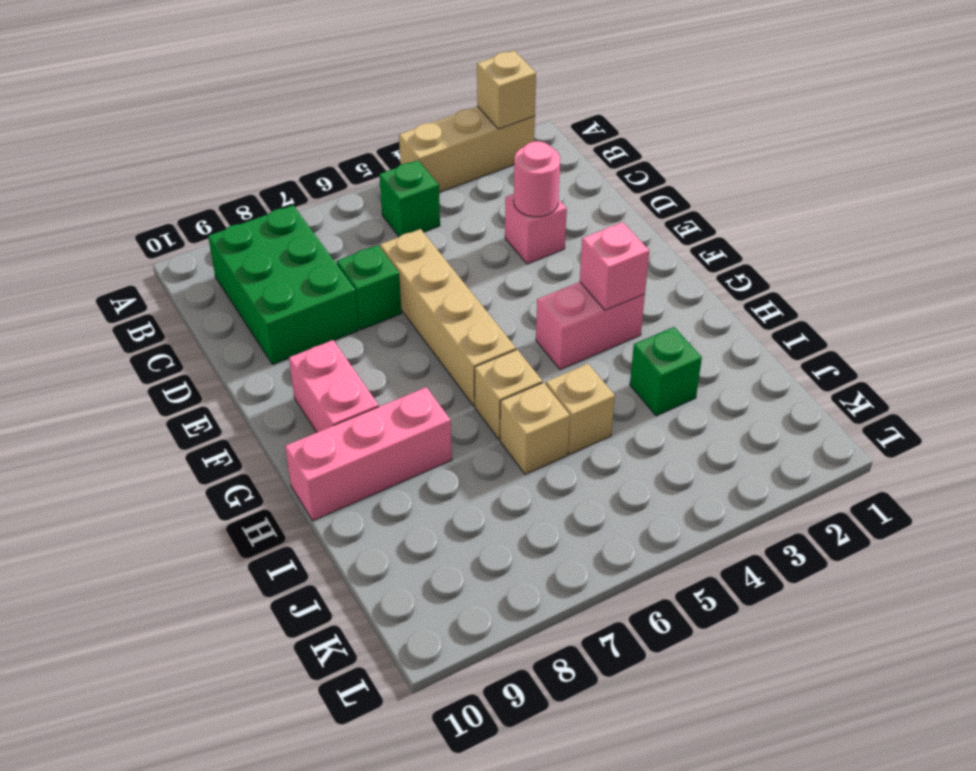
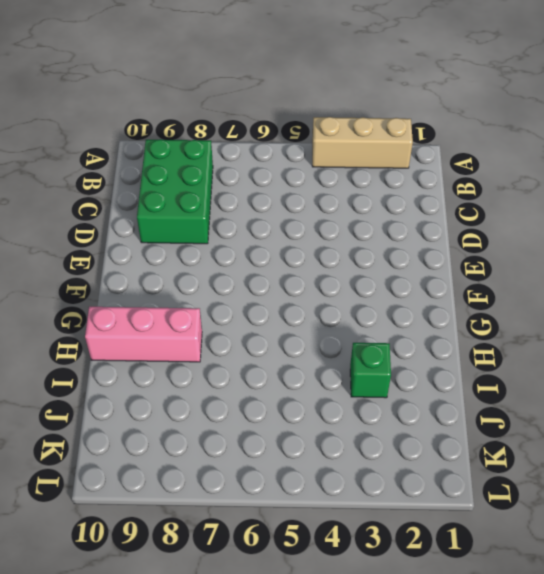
none -> green 1x1 brick [379,160,440,237]
none -> pink 1x1 brick [505,194,567,264]
none -> tan 1x4 brick [380,229,516,406]

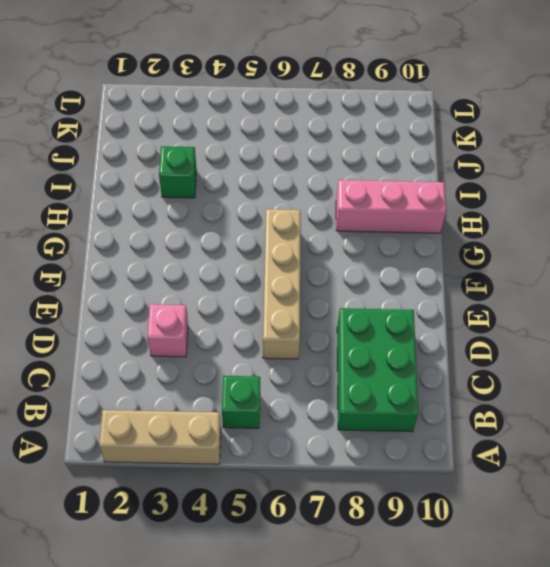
none -> green 1x1 brick [337,245,402,330]
none -> pink 1x2 brick [289,340,379,432]
none -> pink 1x2 brick [536,282,645,370]

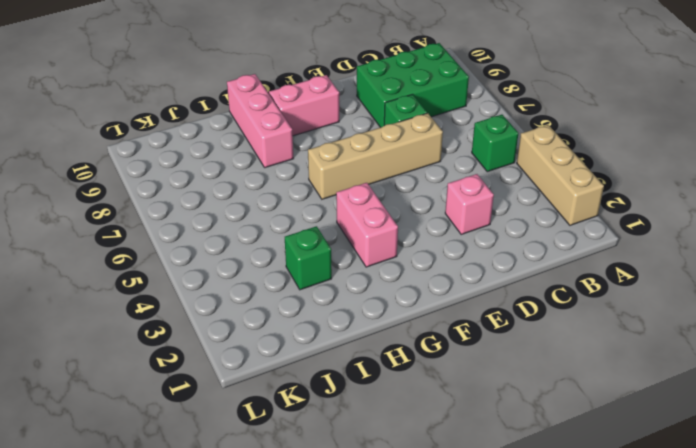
none -> tan 1x1 brick [475,350,542,440]
none -> tan 1x1 brick [546,364,615,454]
none -> tan 1x1 brick [500,383,570,474]

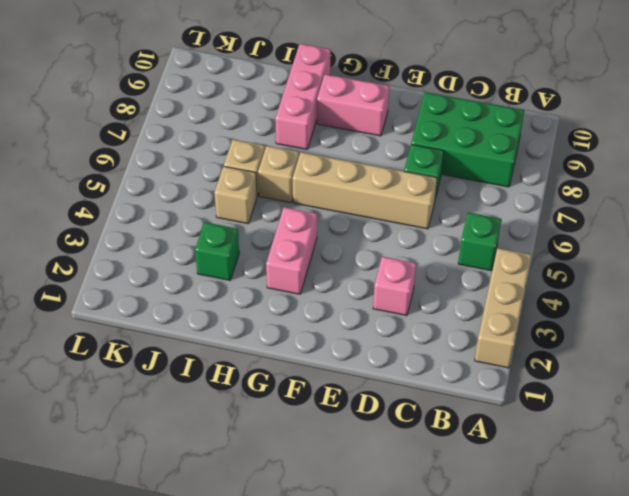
none -> tan 1x1 brick [477,50,536,129]
none -> pink 1x1 round brick [514,141,560,217]
none -> pink 1x1 brick [580,222,649,310]

